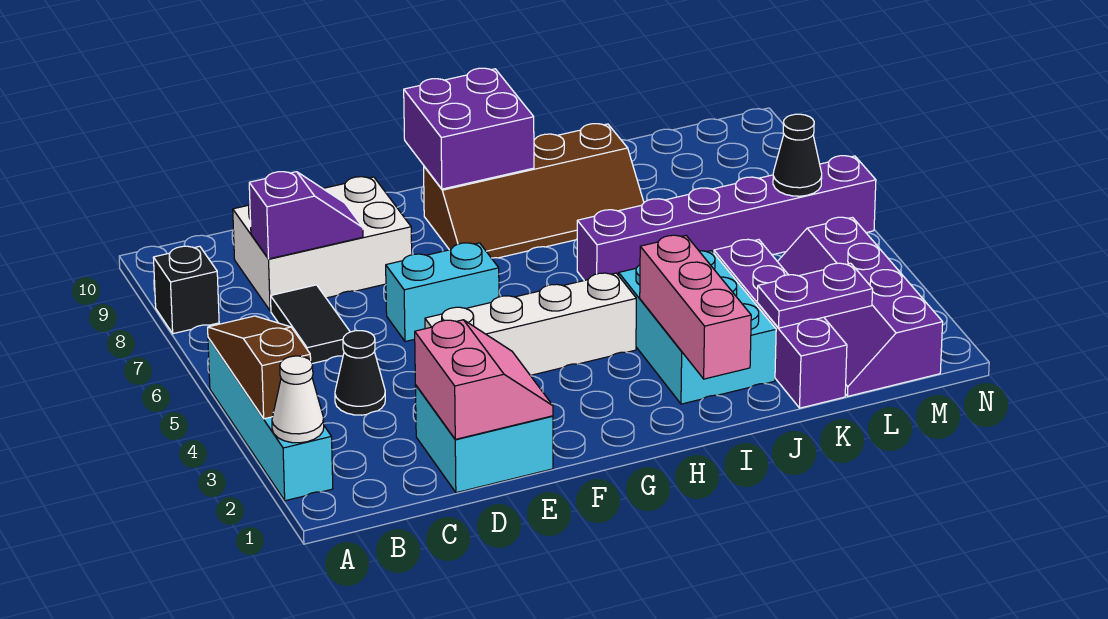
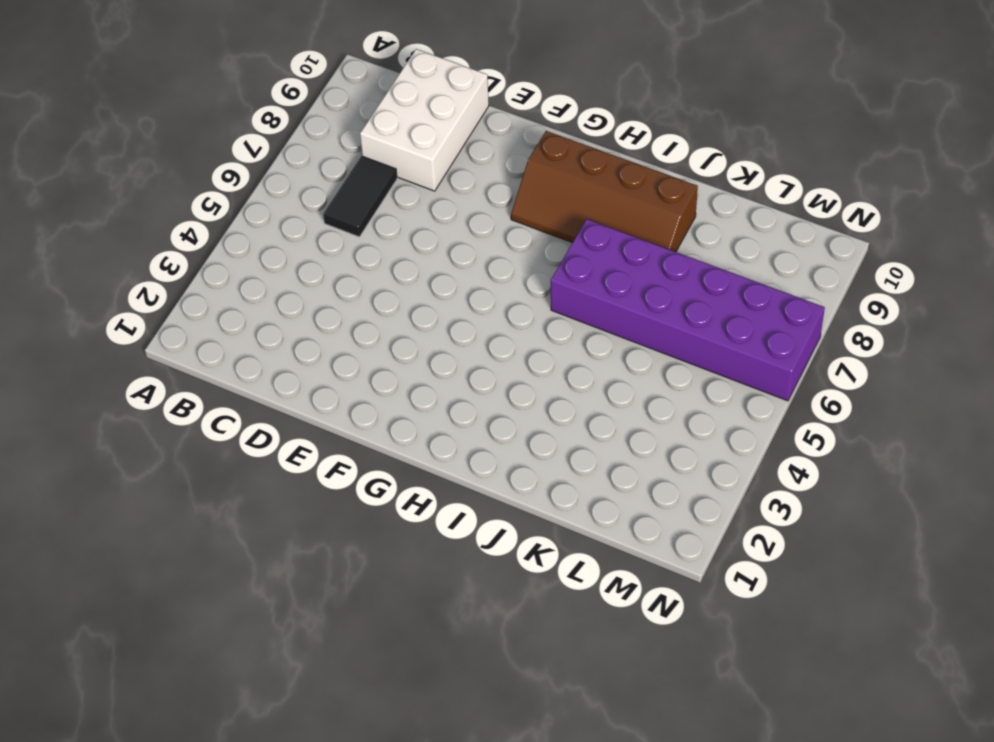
white 2x3 brick [360,49,489,191] -> white 2x3 brick turned to [233,177,412,311]
purple 2x6 brick [551,219,825,401] -> purple 1x6 brick [577,156,876,281]
none -> cyan 1x4 brick [208,338,333,501]
none -> black 1x1 brick [153,246,219,334]
none -> black 1x1 cone [335,331,385,415]

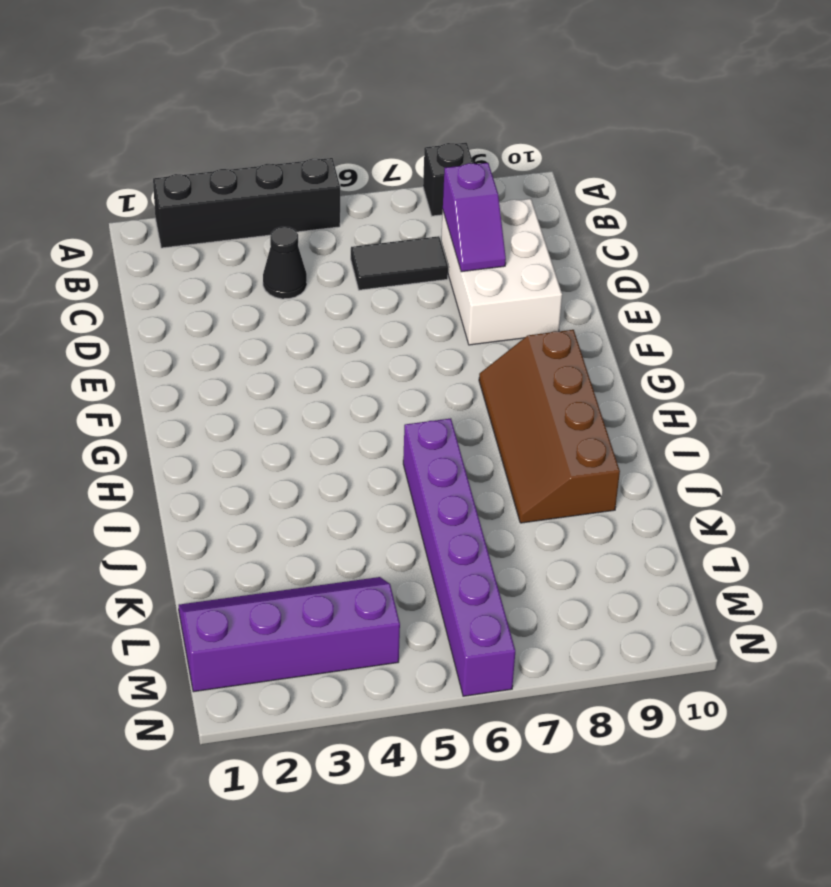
black 1x4 brick [153,158,340,248] -> cyan 1x4 brick [208,338,333,501]
none -> cyan 2x2 brick [415,385,553,493]
none -> white 1x4 brick [425,273,636,375]
none -> cyan 1x2 brick [386,243,499,342]

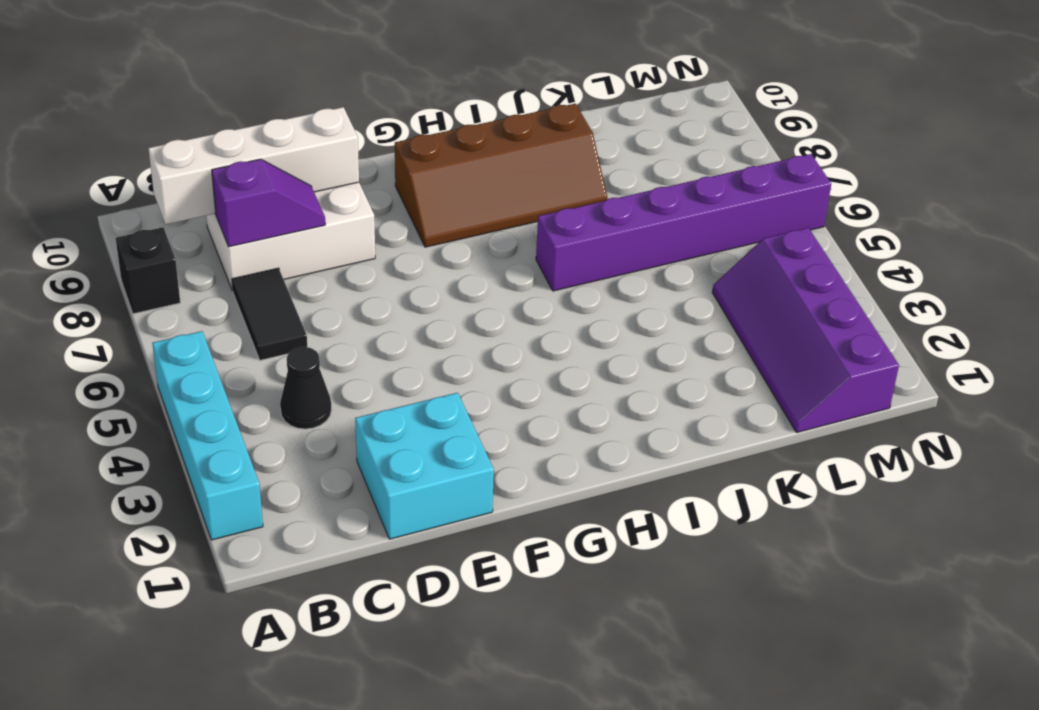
white 1x4 brick [148,107,359,224] -> white 1x4 brick moved to [425,273,636,375]
none -> cyan 1x2 brick [386,243,499,342]
none -> cyan 2x3 brick [619,251,776,404]
none -> purple 1x4 brick [714,239,847,408]

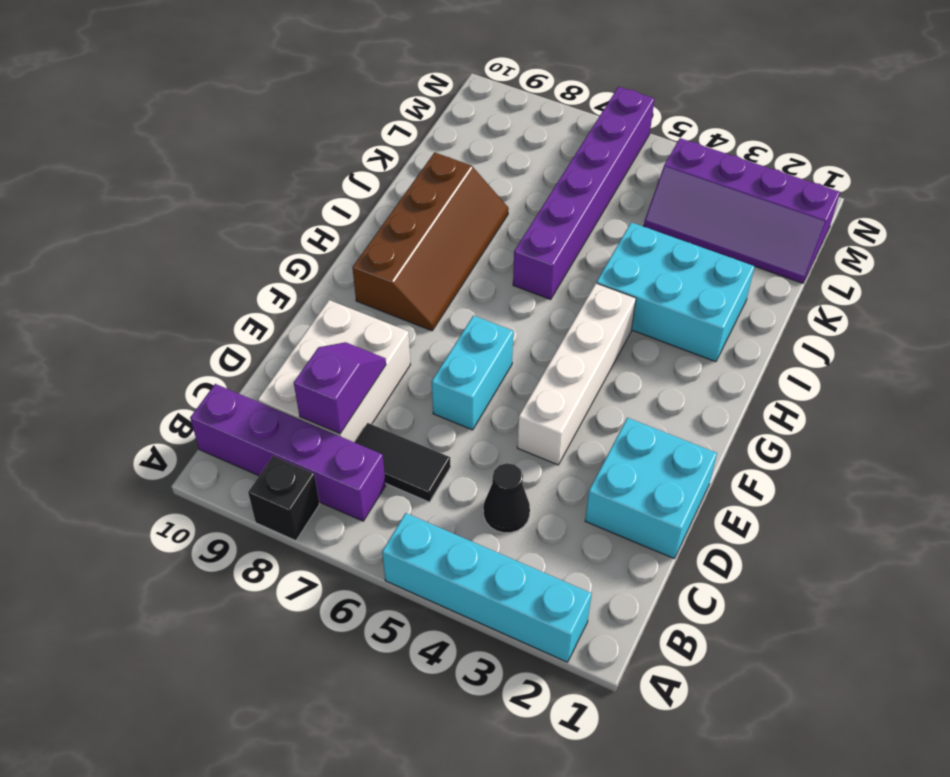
purple 1x4 brick [190,384,386,521] -> purple 1x4 brick moved to [714,239,847,408]
none -> white 1x1 cone [272,356,324,443]
none -> brown 1x3 slope [208,316,311,419]
none -> pink 2x2 slope [415,320,553,439]

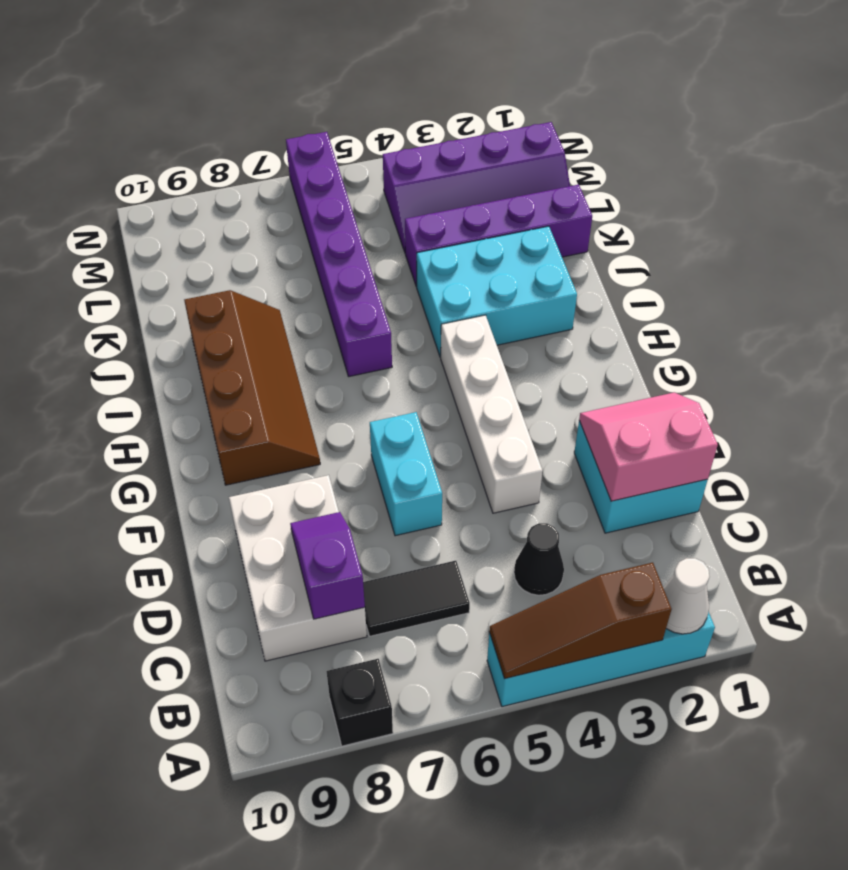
none -> purple 2x2 brick [404,68,534,189]
none -> pink 1x3 brick [640,235,751,379]
none -> purple 1x2 plate [757,263,873,328]

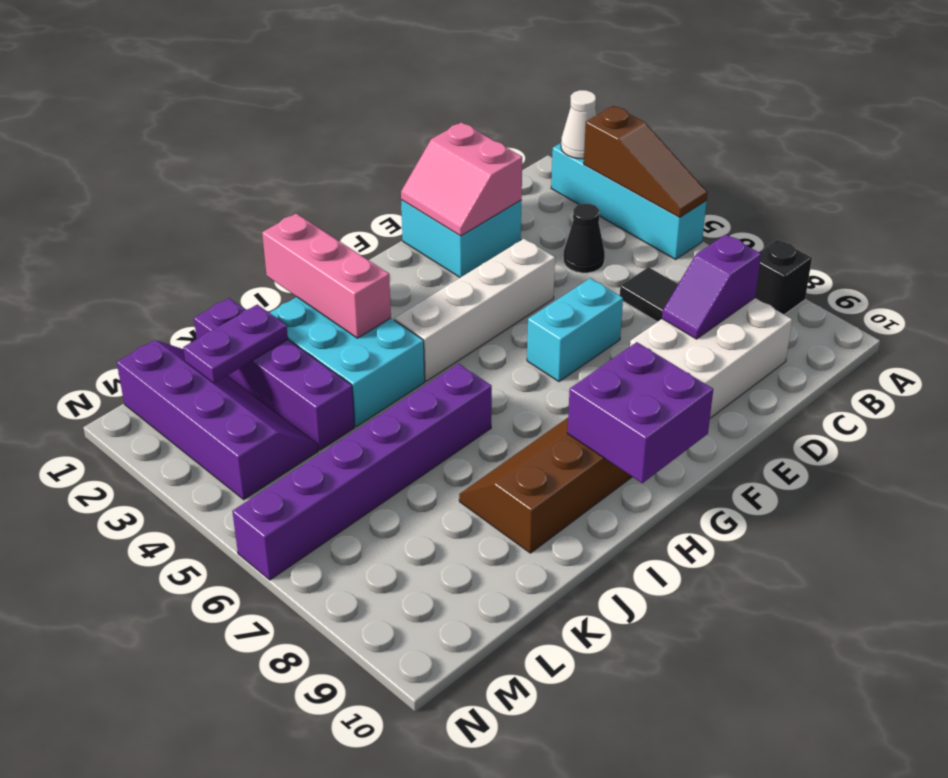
none -> black 1x1 cone [773,114,822,196]

